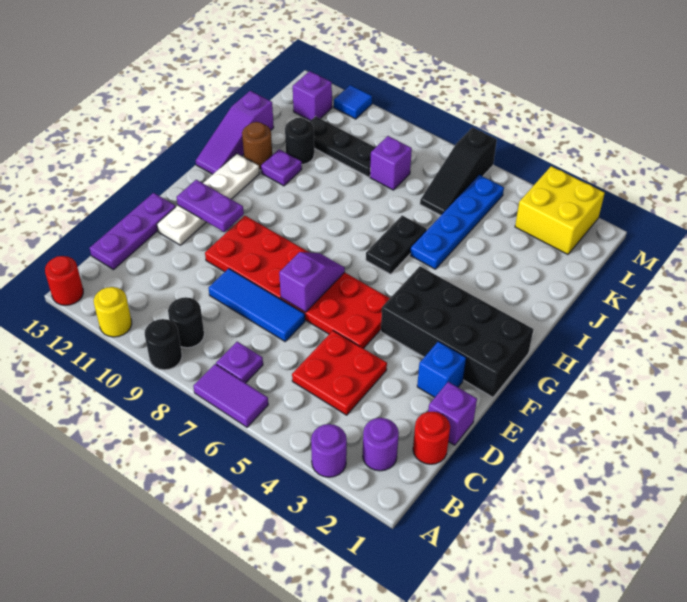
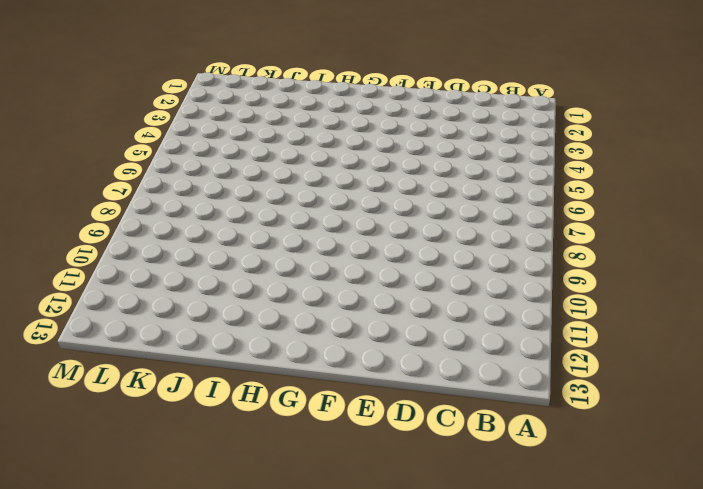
none -> purple 1x1 round brick [311,424,347,477]
none -> purple 1x2 tile [193,364,268,427]
none -> black 1x1 round brick [145,319,182,370]
none -> yellow 1x1 round brick [94,287,132,337]

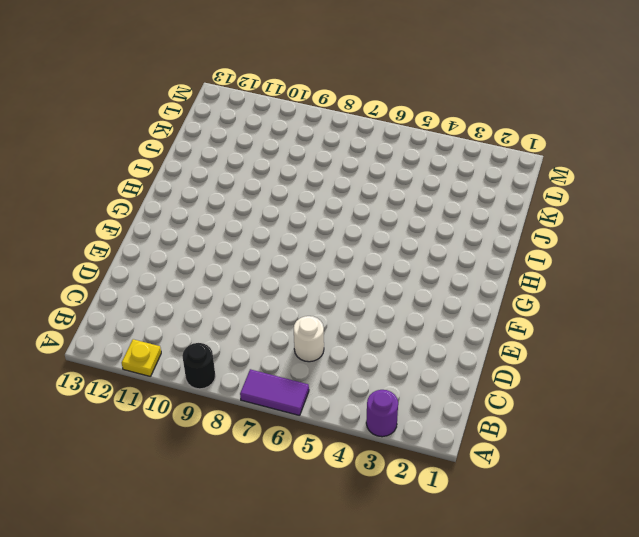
yellow 1x1 plate [122,339,161,377] -> yellow 1x1 round brick [94,287,132,337]
white 1x1 round brick [294,316,324,362] -> none
none -> red 1x1 round brick [45,256,83,305]
none -> purple 1x1 round brick [363,418,399,471]
none -> purple 1x1 plate [216,342,263,383]
none -> black 1x1 round brick [168,297,204,348]

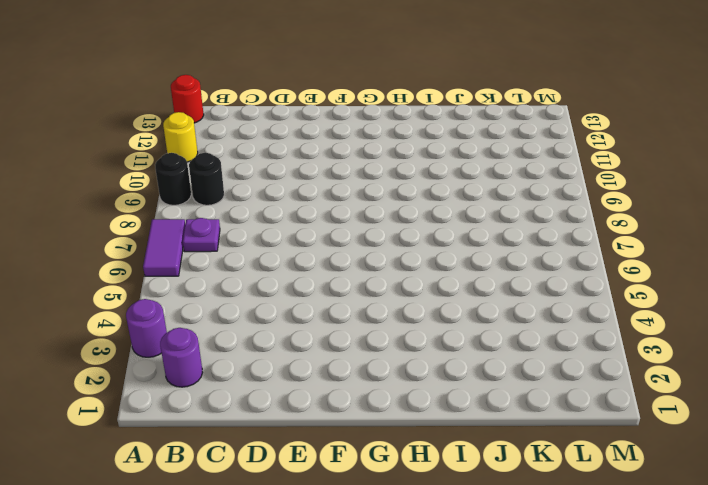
none -> red 1x1 round brick [413,412,450,464]
none -> red 2x2 plate [292,331,387,415]
none -> purple 1x3 plate [90,193,176,270]
none -> purple 1x1 brick [428,382,477,445]

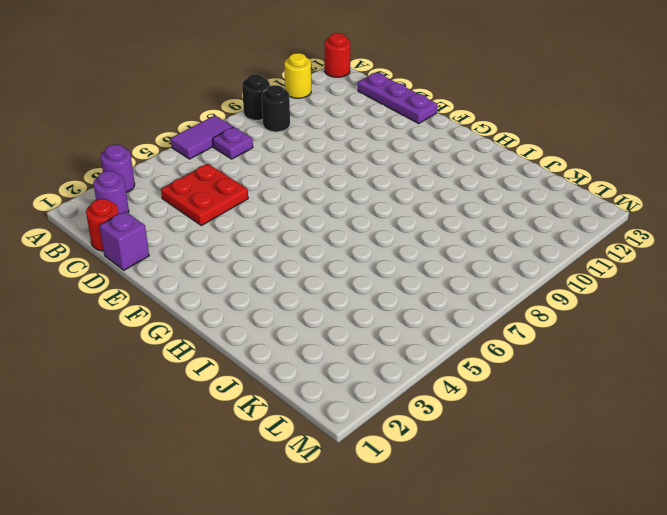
none -> blue 1x3 tile [209,268,305,341]
none -> blue 1x1 brick [417,341,466,397]
none -> red 2x6 plate [205,216,390,349]
none -> white 1x4 plate [157,154,260,245]

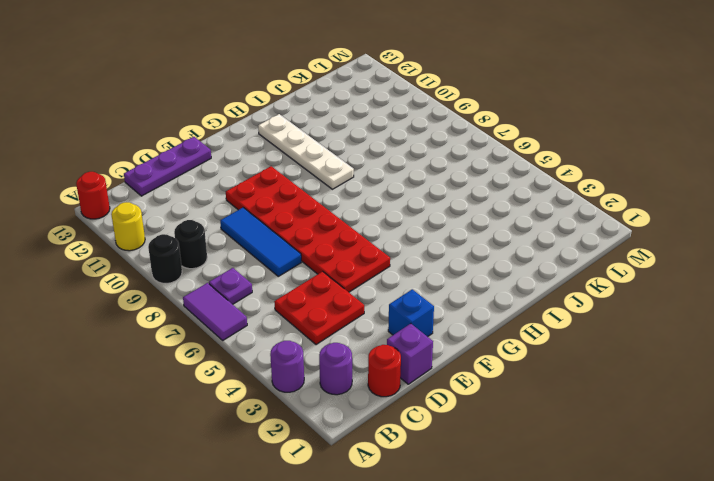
white 1x4 plate [258,114,354,189] -> white 1x4 plate turned to [157,154,260,245]
none -> black 2x4 brick [381,266,533,397]
none -> black 1x2 plate [366,216,427,274]
none -> purple 1x3 slope [196,91,274,174]
none -> blue 1x4 plate [410,175,504,269]

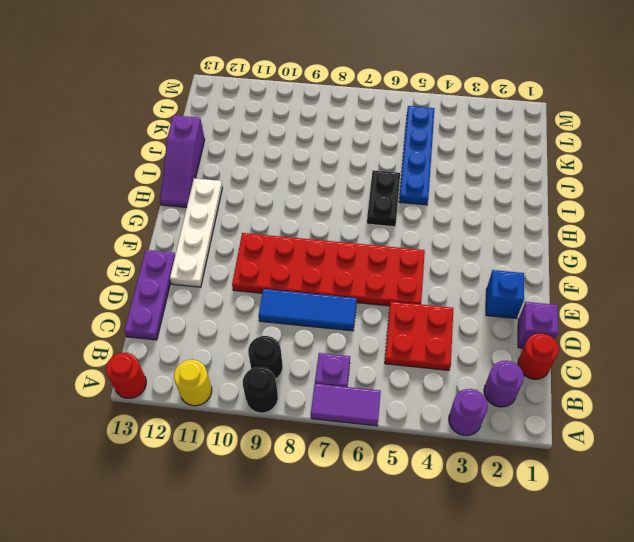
none -> black 2x4 brick [381,266,533,397]
none -> purple 1x1 plate [261,149,302,186]
none -> brown 1x1 round brick [242,122,272,169]
none -> black 1x1 round brick [285,118,314,164]

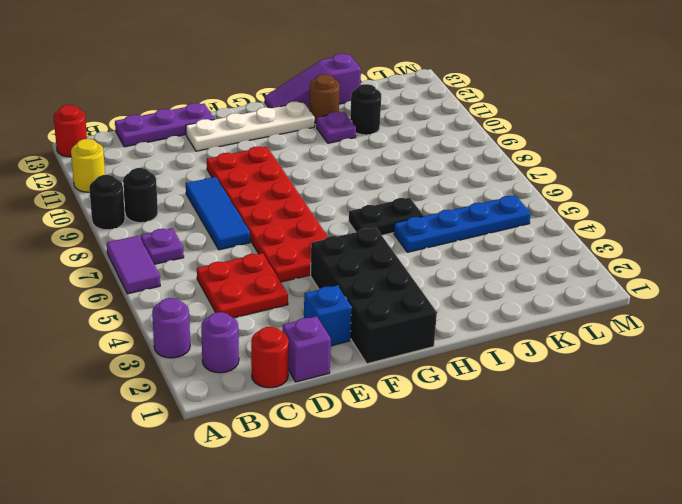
none -> black 1x3 slope [420,127,497,215]
none -> purple 1x1 brick [370,136,412,190]
none -> black 1x3 plate [310,116,376,177]
none -> yellow 2x2 brick [515,166,605,254]

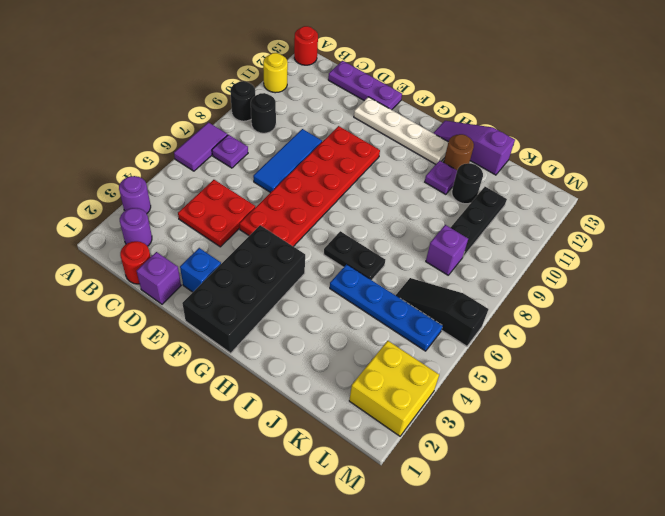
none -> purple 1x1 brick [293,71,332,121]
none -> blue 1x1 tile [334,85,372,119]
none -> purple 1x2 slope [279,252,345,312]
none -> purple 1x2 plate [177,180,244,232]

